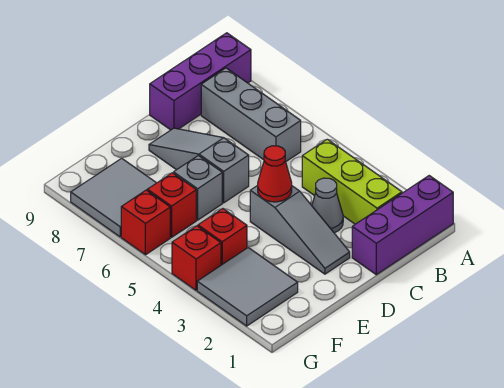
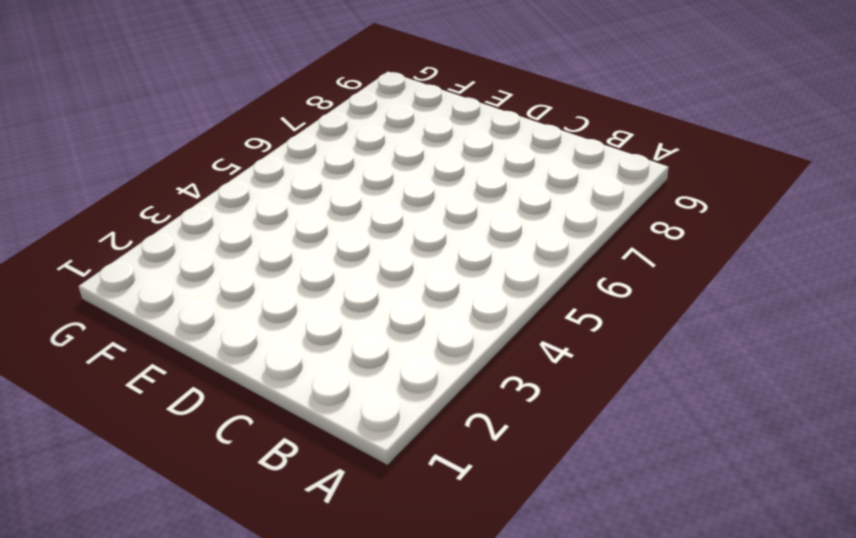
none -> purple 1x3 brick [352,176,453,275]
none -> purple 1x3 brick [150,33,251,130]
none -> lime 1x3 brick [302,139,402,224]

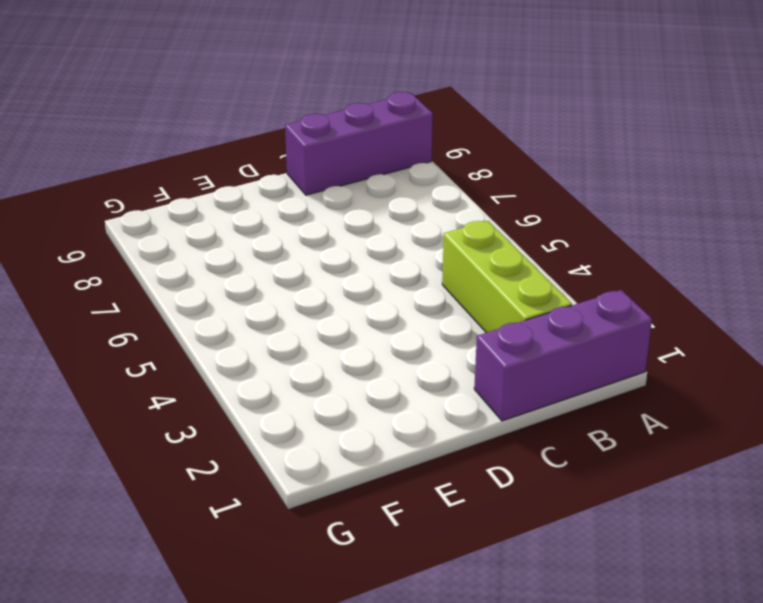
none -> grey 1x3 brick [201,68,301,161]
none -> grey 1x1 cone [312,178,343,233]
none -> grey 1x3 slope [250,185,350,274]

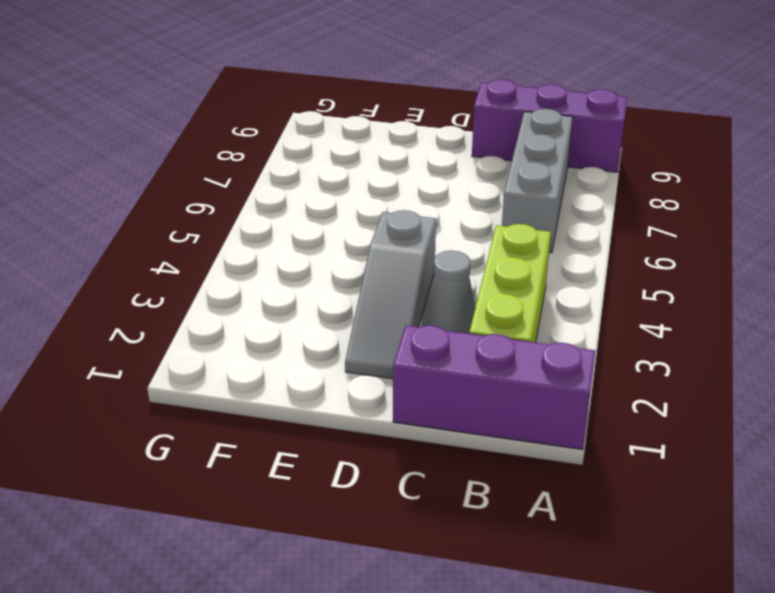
none -> grey 1x3 slope [149,128,249,203]
none -> grey 1x1 brick [174,156,222,220]
none -> grey 2x2 tile [197,248,298,326]

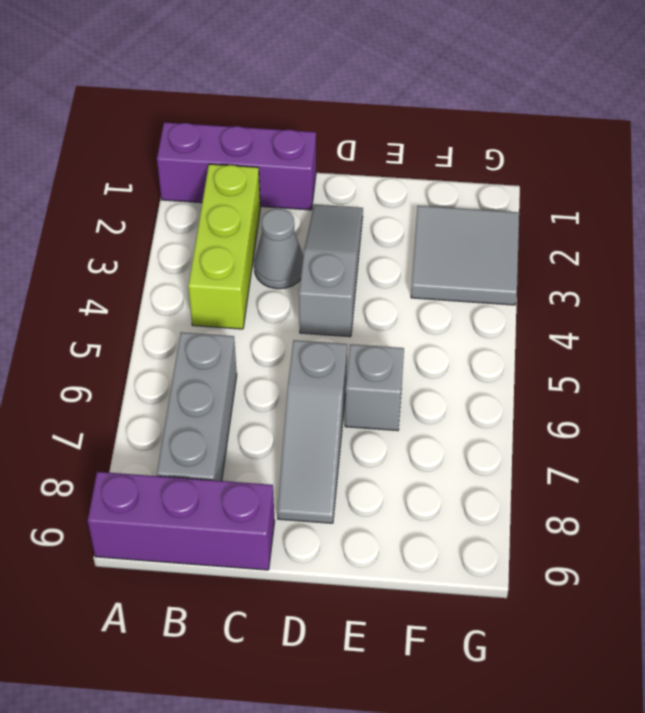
none -> red 1x1 brick [198,209,247,265]
none -> red 1x1 brick [147,173,196,237]
none -> grey 2x2 tile [71,158,156,237]

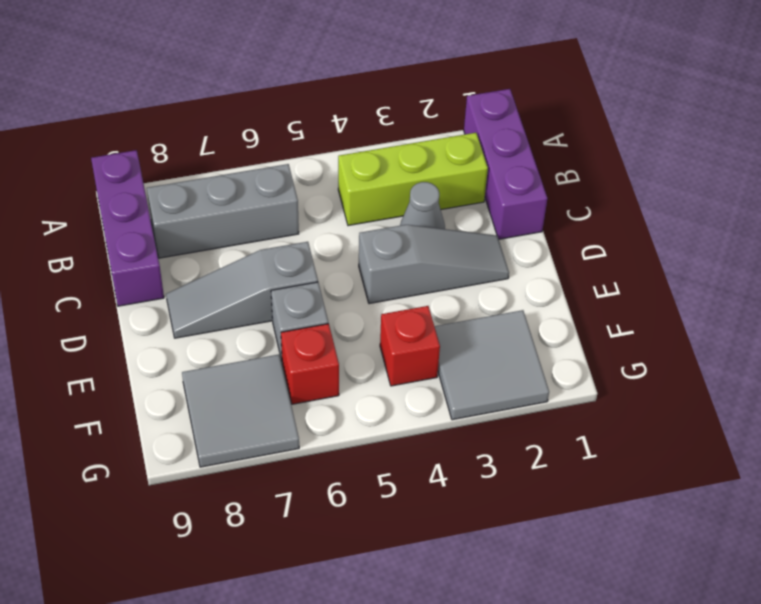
none -> red 1x1 brick [172,226,221,290]
none -> red 1x1 brick [121,190,170,255]
none -> red 1x1 cone [258,146,292,202]

